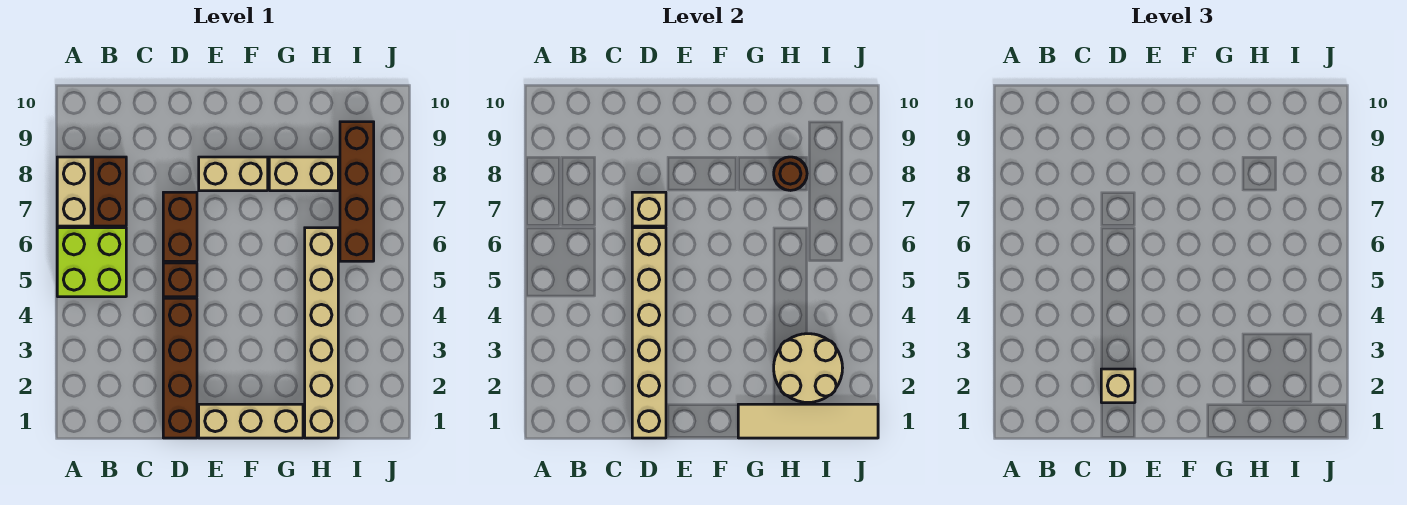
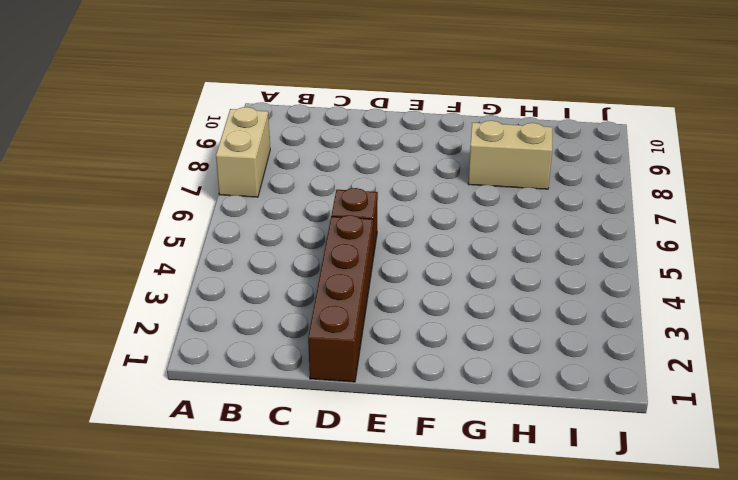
none -> lime 2x2 brick [57,228,126,297]
none -> brown 1x2 brick [93,157,126,226]
none -> brown 1x2 brick [163,192,197,261]

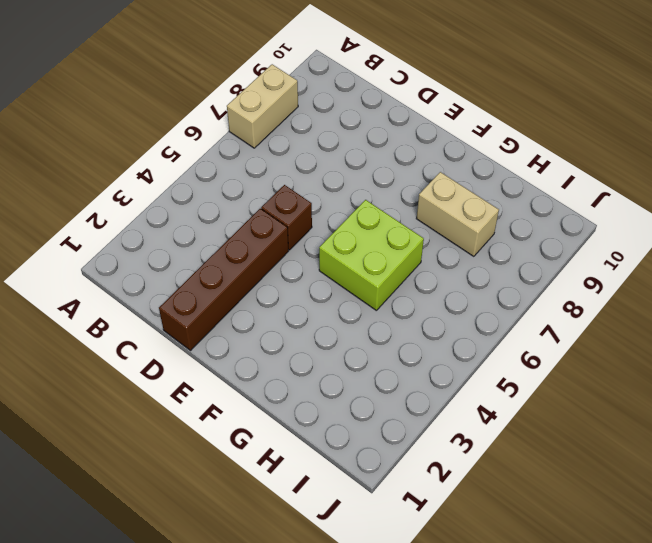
lime 2x2 brick [319,200,424,311] -> lime 2x2 brick moved to [57,228,126,297]
none -> brown 1x2 brick [93,157,126,226]
none -> brown 1x2 brick [163,192,197,261]
none -> tan 1x3 brick [199,404,303,438]

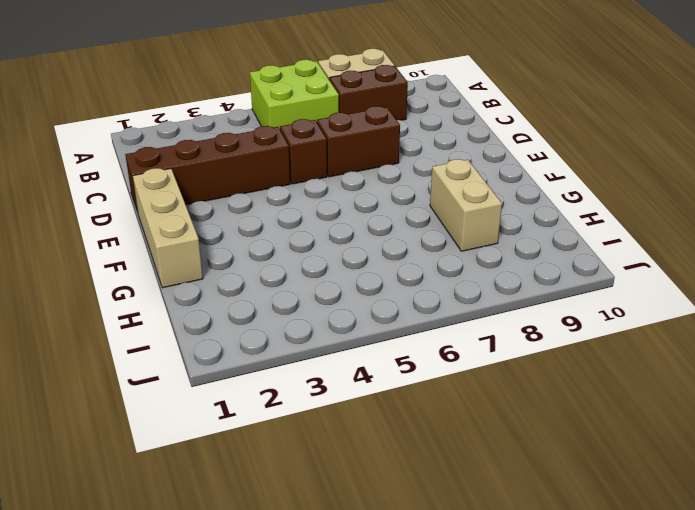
none -> tan 1x2 brick [199,157,268,191]
none -> tan 1x6 brick [305,228,338,438]
none -> brown 1x4 brick [340,122,374,261]

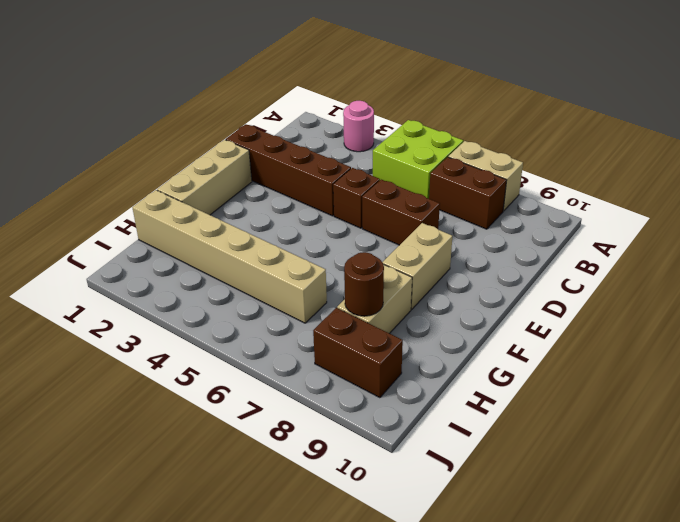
pink 1x1 round brick [343,101,374,152] -> none
brown 1x2 brick [313,308,403,398] -> brown 1x4 brick [340,122,374,261]
none -> tan 1x6 brick [632,228,666,438]
none -> tan 1x1 brick [632,192,666,226]
none -> tan 1x4 tile [738,404,878,438]

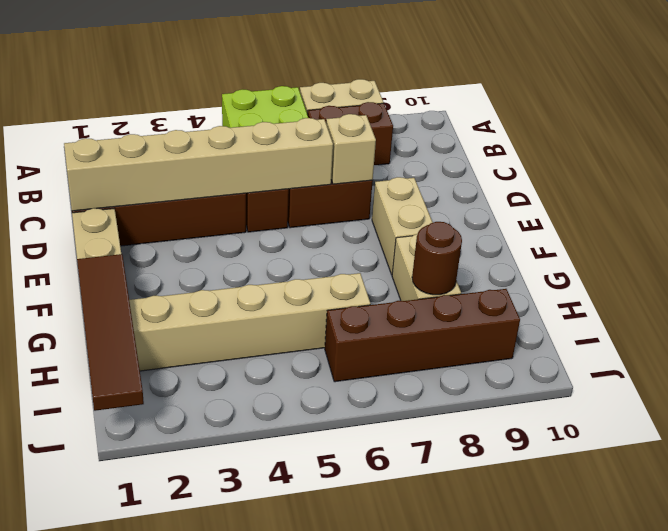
brown 1x4 tile [77,254,144,411] -> tan 1x4 tile [738,404,878,438]
none -> tan 2x2 round brick [774,334,843,403]
none -> tan 1x1 brick [1101,369,1135,403]

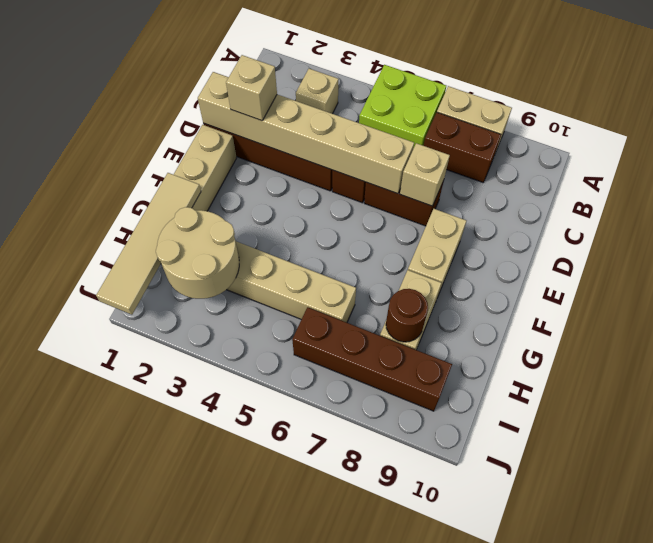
tan 1x1 brick [296,69,339,114] -> none

